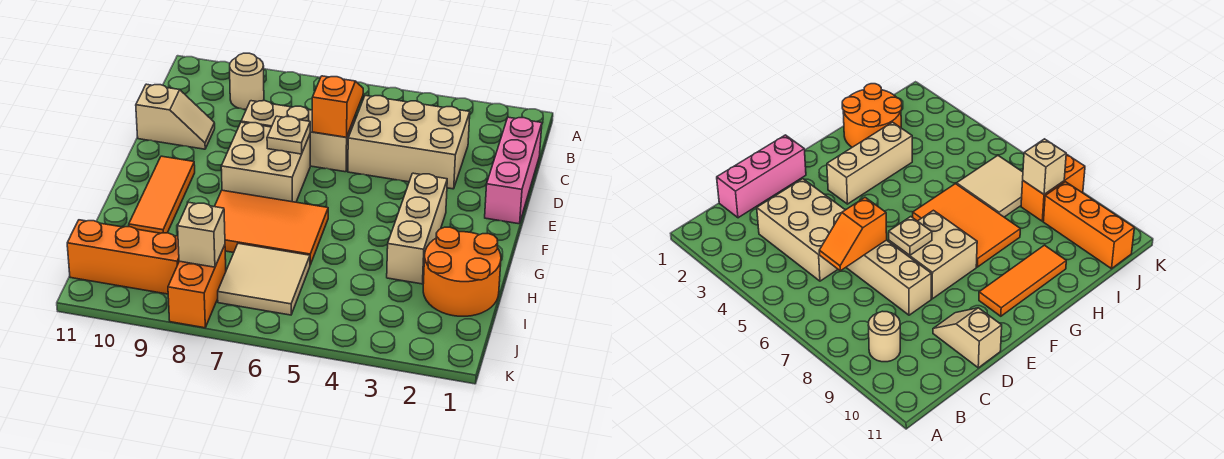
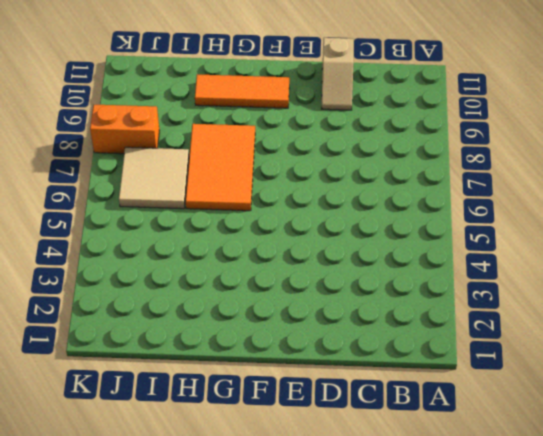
none -> tan 1x1 round brick [230,53,264,109]
none -> pink 1x3 brick [485,117,542,224]
none -> tan 2x3 brick [348,96,470,189]

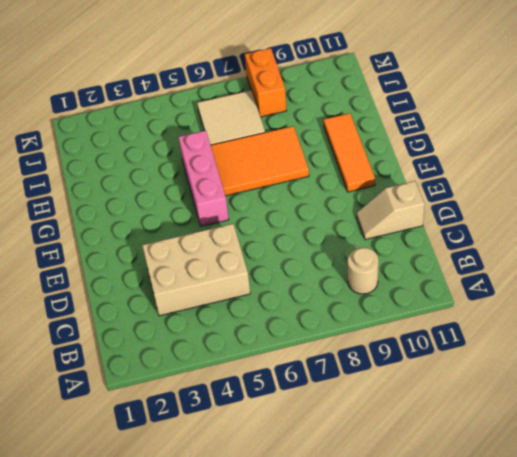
pink 1x3 brick [178,131,229,226] -> pink 1x3 brick moved to [485,117,542,224]
none -> tan 1x3 brick [241,101,355,172]
none -> tan 2x2 brick [221,122,310,202]
none -> tan 1x3 brick [387,173,447,284]

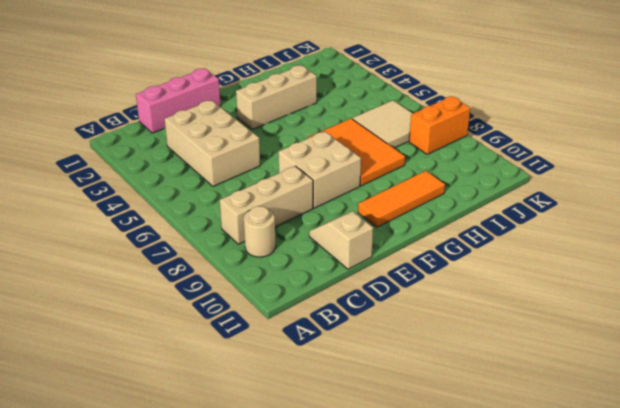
tan 1x3 brick [220,166,313,244] -> tan 1x3 brick turned to [241,101,355,172]
none -> orange 2x2 round brick [423,227,501,316]
none -> orange 1x3 brick [67,220,179,294]
none -> orange 1x2 slope [312,76,363,137]

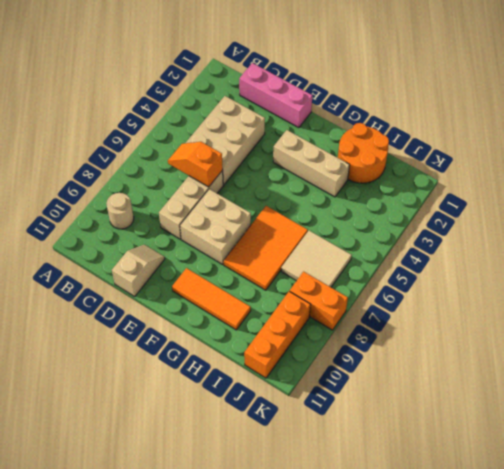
none -> tan 1x1 plate [267,116,310,154]
none -> tan 1x1 brick [178,202,225,267]

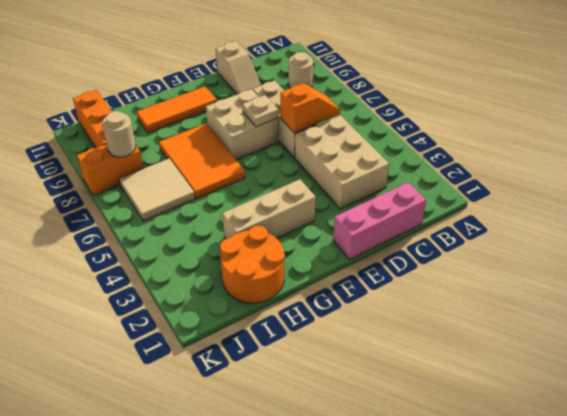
tan 1x1 round brick [102,111,136,157] -> tan 1x1 brick [178,202,225,267]

